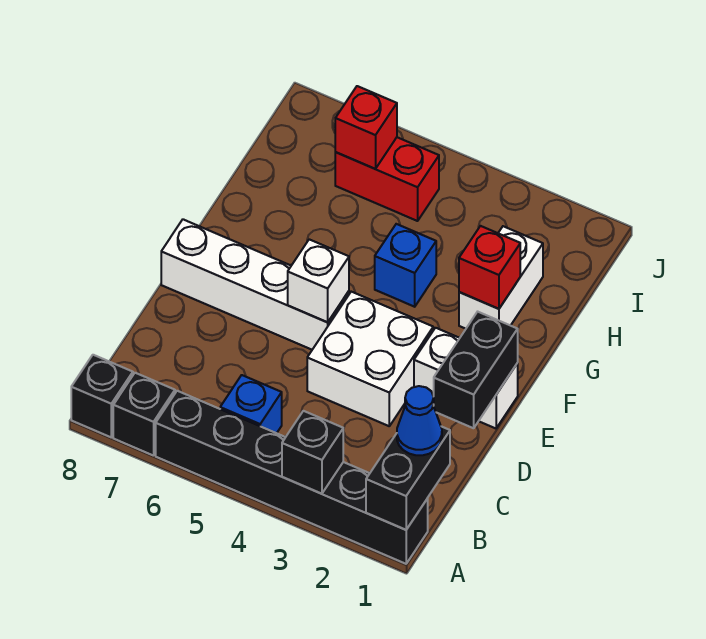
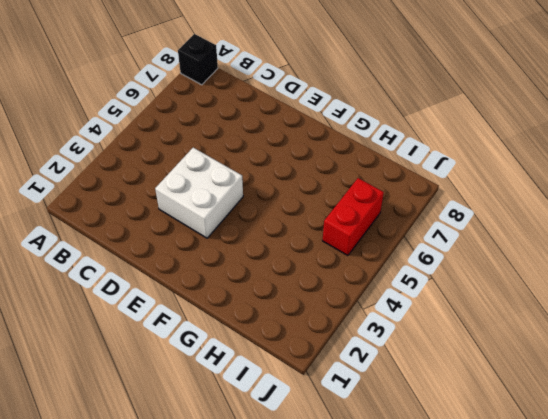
none -> black 1x6 brick [156,391,428,564]
none -> black 1x1 brick [113,373,175,456]
none -> blue 1x1 brick [220,375,282,433]

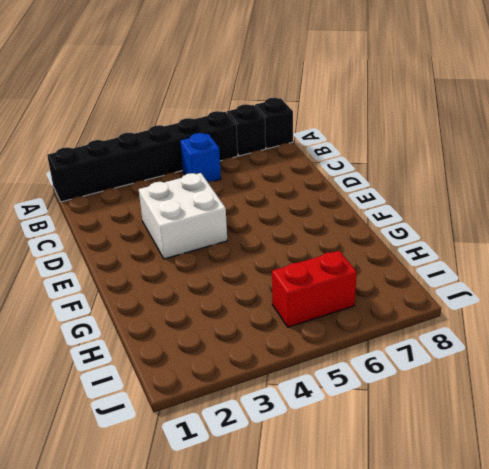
none -> white 1x2 brick [414,328,518,428]
none -> white 1x4 brick [161,219,349,350]
none -> white 1x2 brick [459,226,543,329]

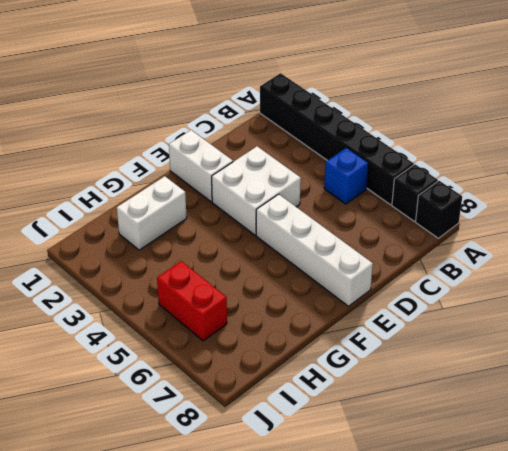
none -> blue 1x1 brick [375,224,436,307]
none -> black 1x2 brick [366,426,450,530]
none -> black 1x1 brick [282,411,343,494]

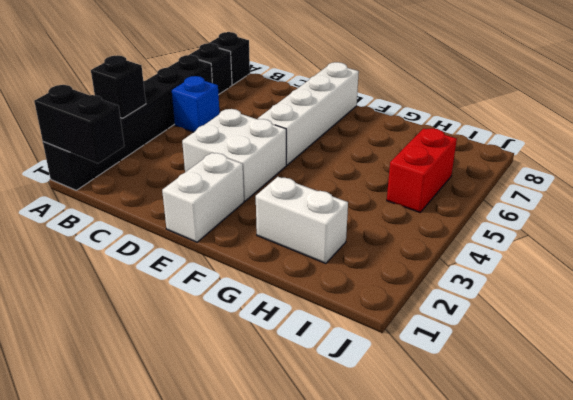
none -> blue 1x1 brick [375,224,436,307]
none -> black 1x2 brick [434,312,518,428]
none -> white 1x1 brick [288,239,349,322]

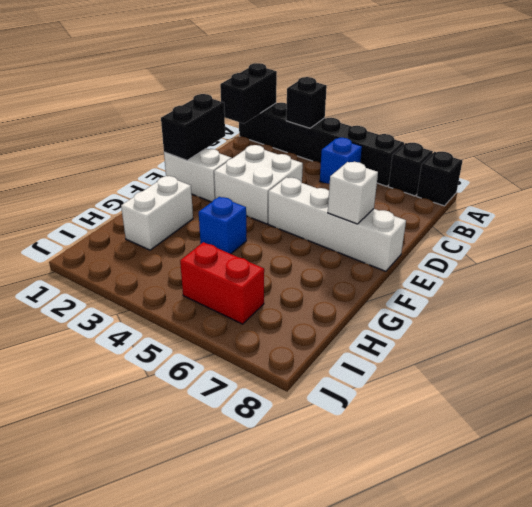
white 1x1 brick [328,162,378,224] -> white 1x1 brick moved to [288,239,349,322]
none -> red 1x1 brick [459,226,520,309]
none -> red 1x1 brick [335,86,397,169]
none -> blue 1x1 cone [397,386,442,455]

